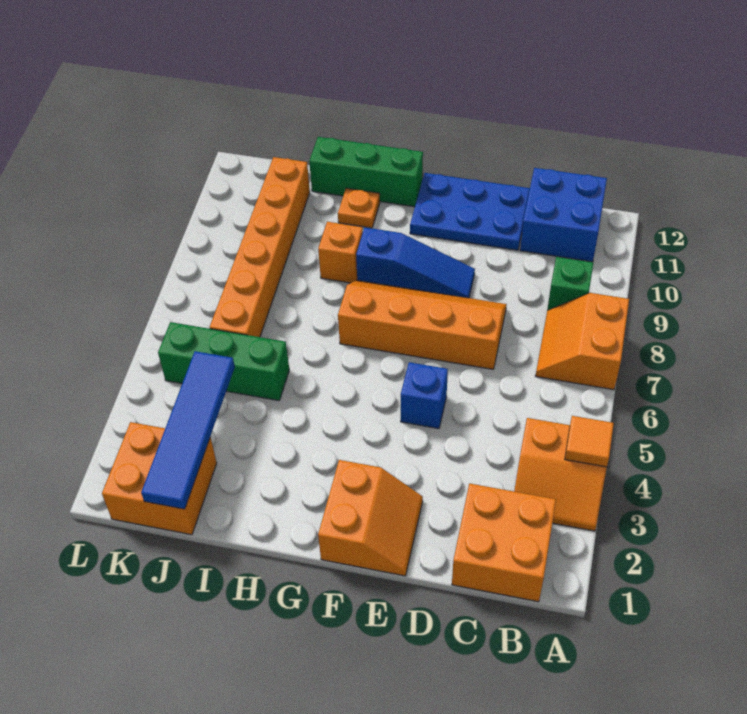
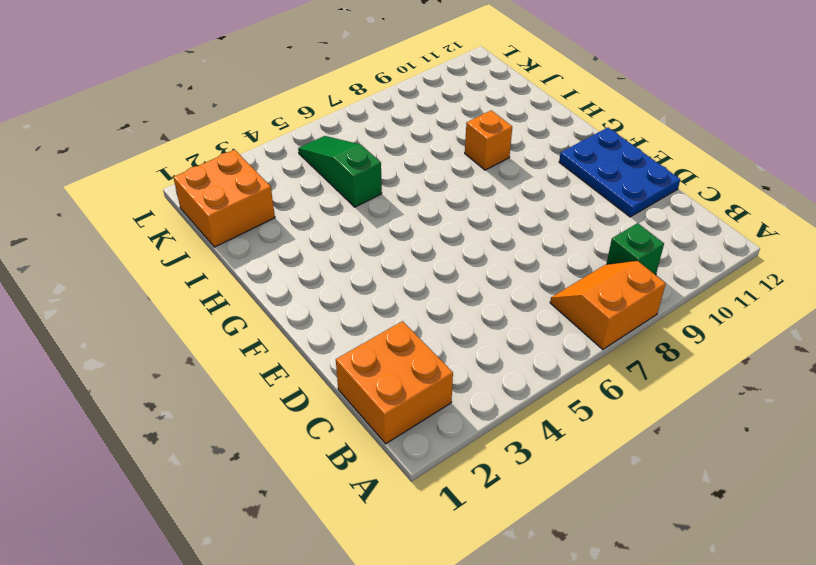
green 1x3 slope [298,136,382,207] -> green 1x3 brick [158,322,289,401]
none -> orange 2x2 slope [514,418,607,531]
none -> blue 2x2 brick [520,168,607,262]
none -> orange 2x4 slope [338,280,507,369]

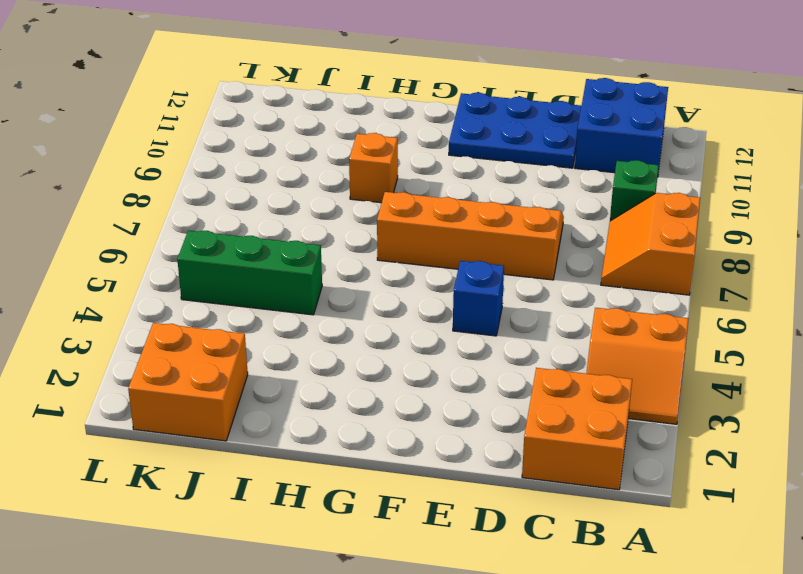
none -> orange 2x2 slope [318,460,423,576]
none -> blue 1x3 slope [356,227,475,298]
none -> green 1x3 brick [309,137,423,207]

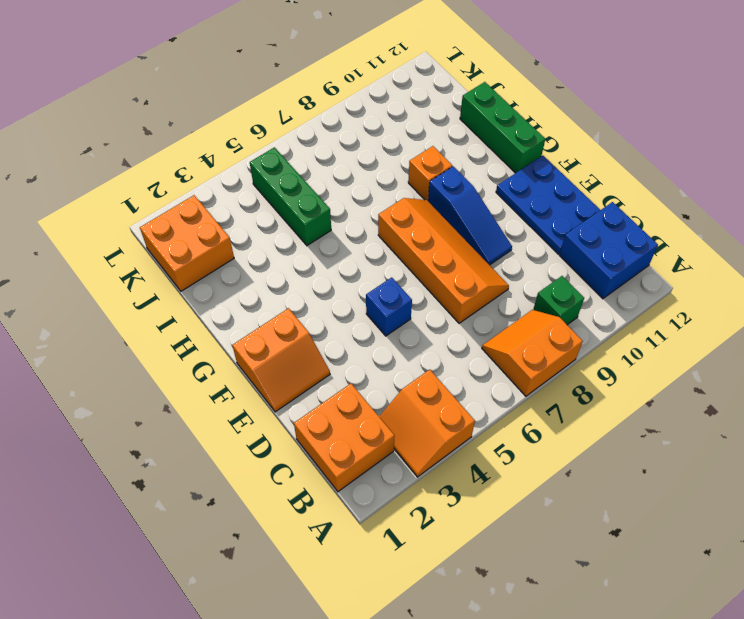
none -> orange 1x1 plate [338,188,380,228]
none -> orange 1x6 brick [210,157,310,337]
none -> orange 1x1 tile [565,416,614,467]

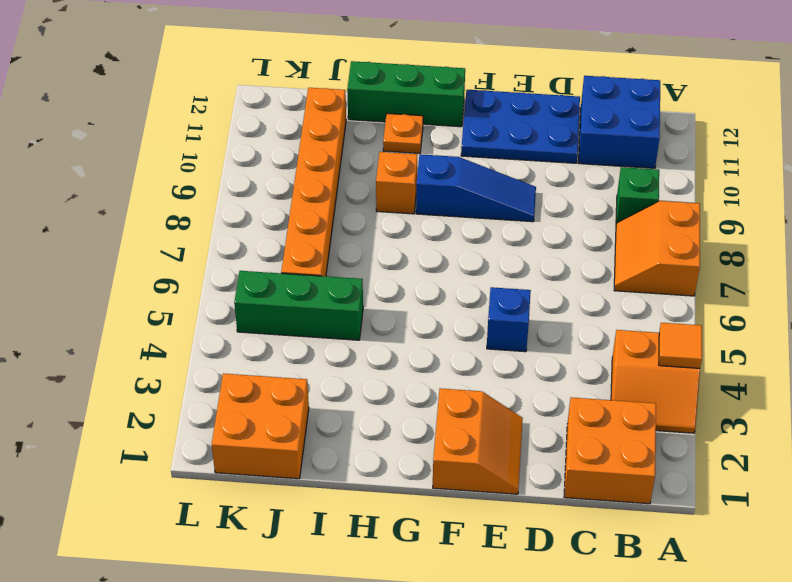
none -> orange 2x4 slope [338,280,507,369]
none -> blue 1x4 tile [141,351,235,509]

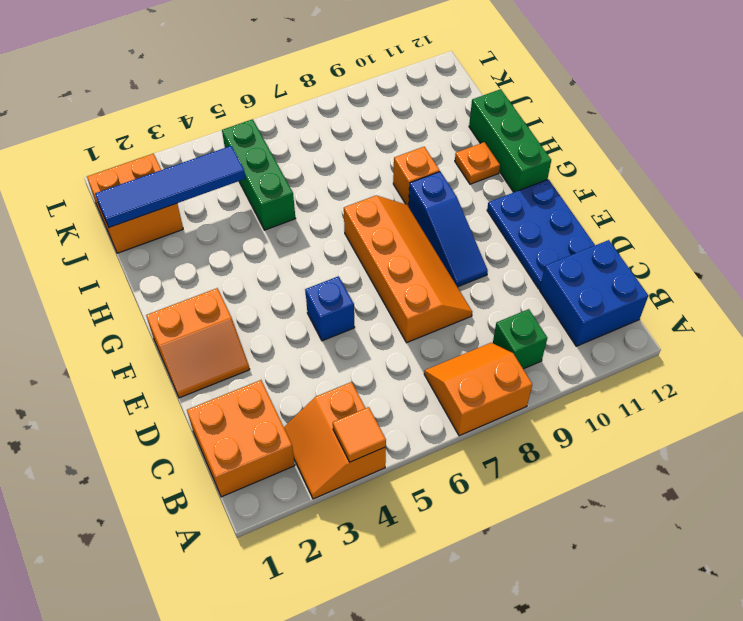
none -> orange 1x6 brick [210,157,310,337]

